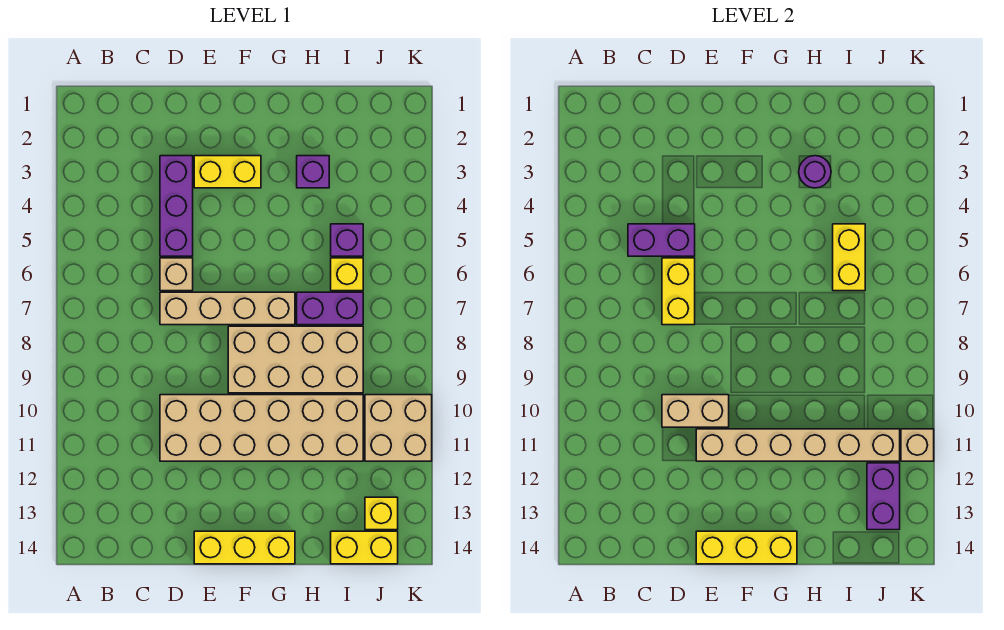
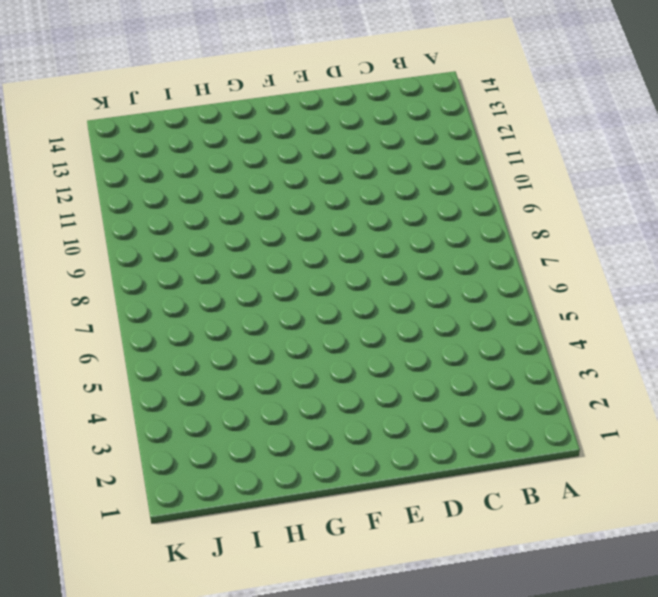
none -> purple 1x3 brick [160,156,193,256]
none -> tan 1x1 brick [160,258,193,291]
none -> tan 1x4 brick [160,292,295,325]

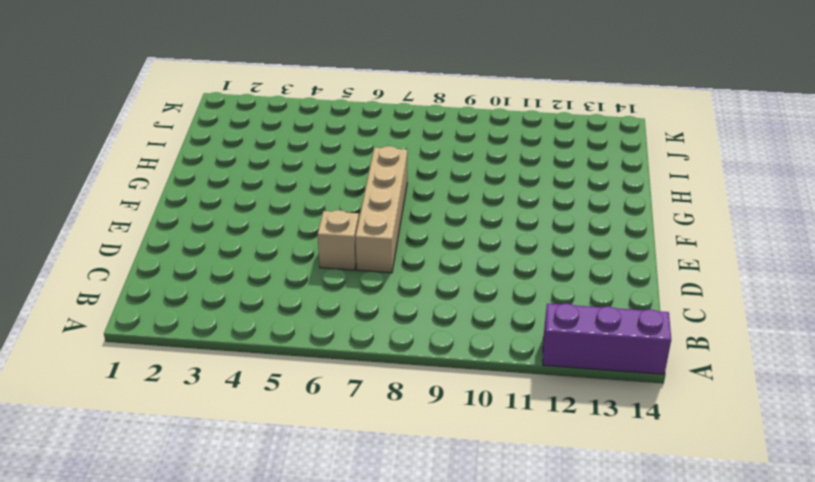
purple 1x3 brick [543,304,671,374] -> purple 1x3 brick moved to [160,156,193,256]
none -> tan 2x6 brick [160,395,363,461]
none -> yellow 1x2 brick [194,156,261,188]
none -> yellow 1x3 brick [194,531,295,564]

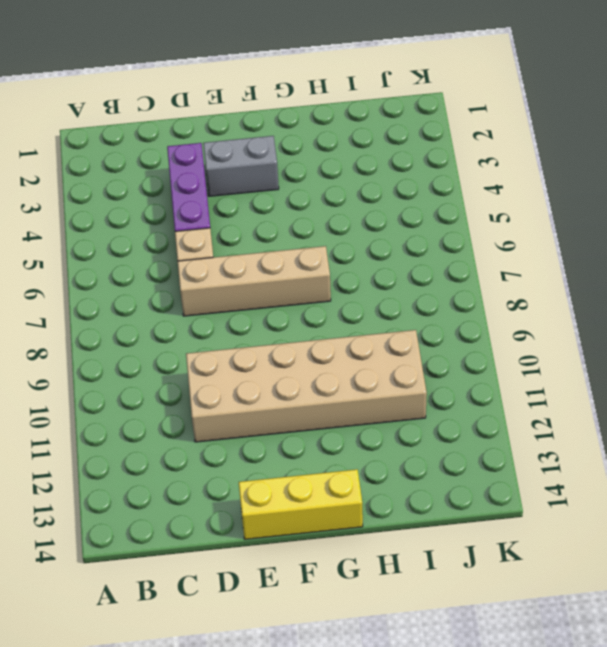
grey 1x2 brick [203,136,279,196] -> yellow 1x2 brick [194,156,261,188]
none -> tan 2x4 brick [228,326,363,393]
none -> purple 1x1 brick [297,156,329,188]
none -> purple 1x2 brick [297,292,363,325]

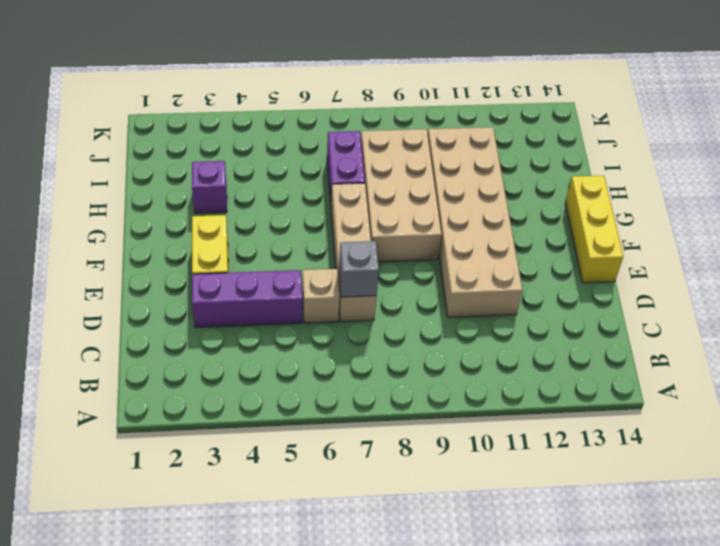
grey 1x1 brick [339,241,379,297] -> yellow 1x2 brick [662,258,695,325]
none -> purple 1x1 brick [331,224,363,256]
none -> yellow 1x1 brick [331,258,363,291]
none -> yellow 1x2 brick [331,531,398,564]

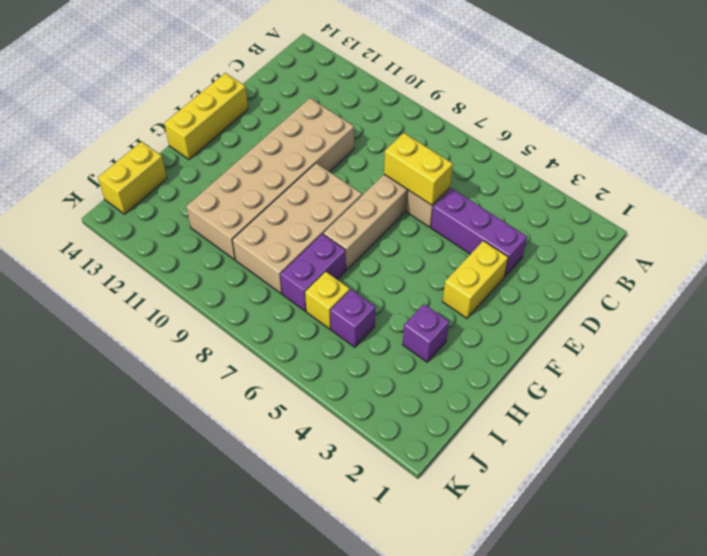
none -> tan 2x2 brick [365,395,432,461]
none -> yellow 1x1 brick [365,497,398,530]
none -> purple 1x2 brick [628,224,695,256]

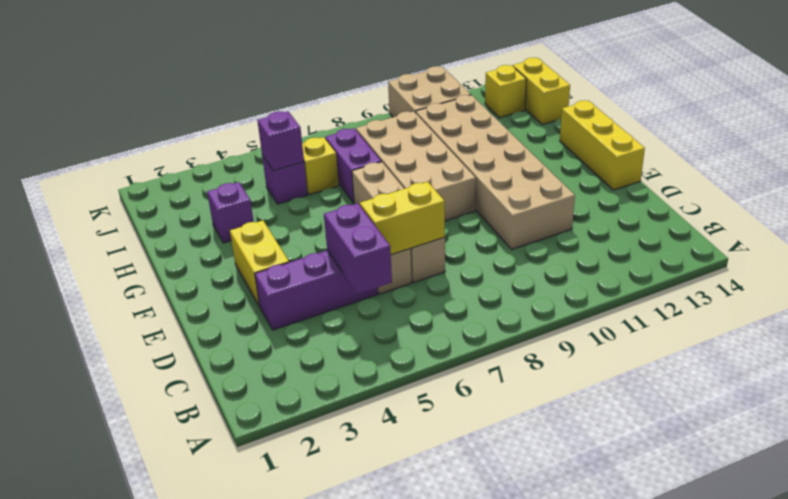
purple 1x1 brick [257,111,304,171] -> yellow 1x2 brick [833,224,865,291]
none -> tan 1x2 brick [662,395,729,427]
none -> tan 1x6 brick [696,429,900,461]
none -> yellow 1x3 brick [696,531,797,564]

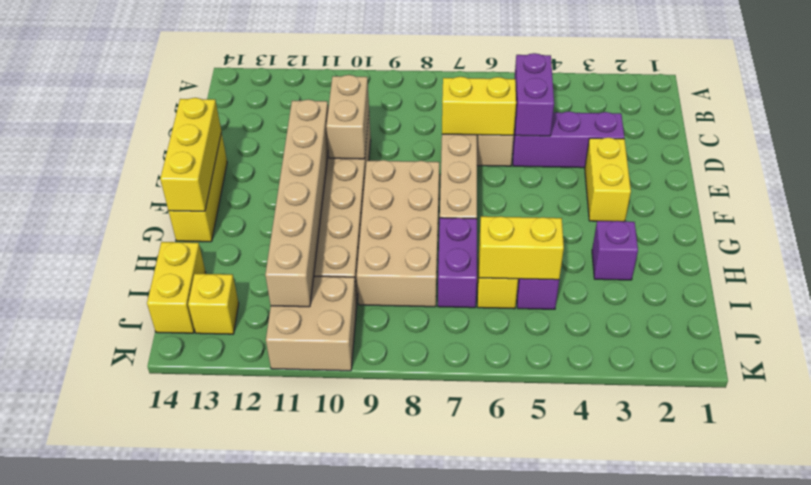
none -> purple 1x1 round brick [799,156,831,188]
none -> purple 1x2 brick [867,463,900,530]
none -> tan 1x1 brick [901,429,934,461]

